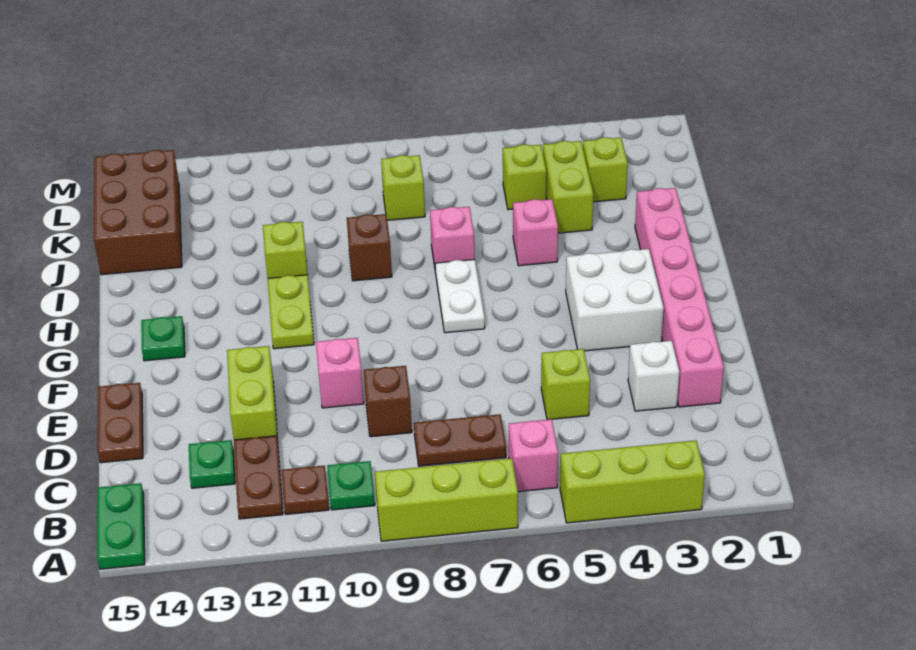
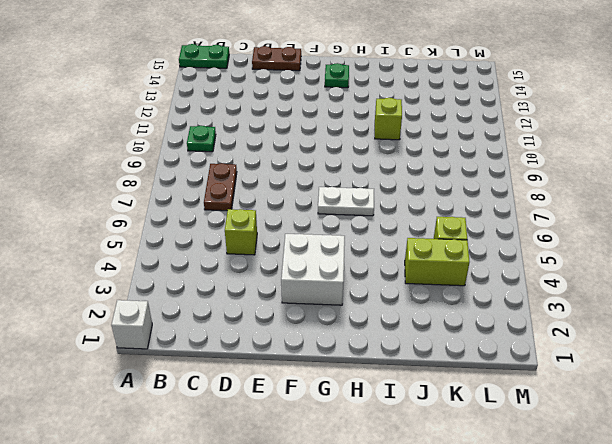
white 1x1 brick [111,300,152,349] -> white 1x1 brick moved to [628,341,679,411]
none -> lime 1x3 brick [560,441,705,523]
none -> lime 1x3 brick [375,458,518,541]
none -> pink 1x1 brick [509,419,558,492]

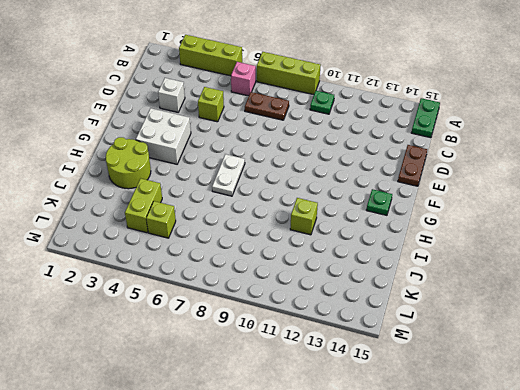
lime 2x2 round brick [106,137,151,189] -> pink 1x6 brick [635,188,724,407]
none -> brown 1x1 plate [282,466,329,514]
none -> brown 1x2 plate [234,436,283,519]
none -> green 1x1 plate [189,440,235,488]

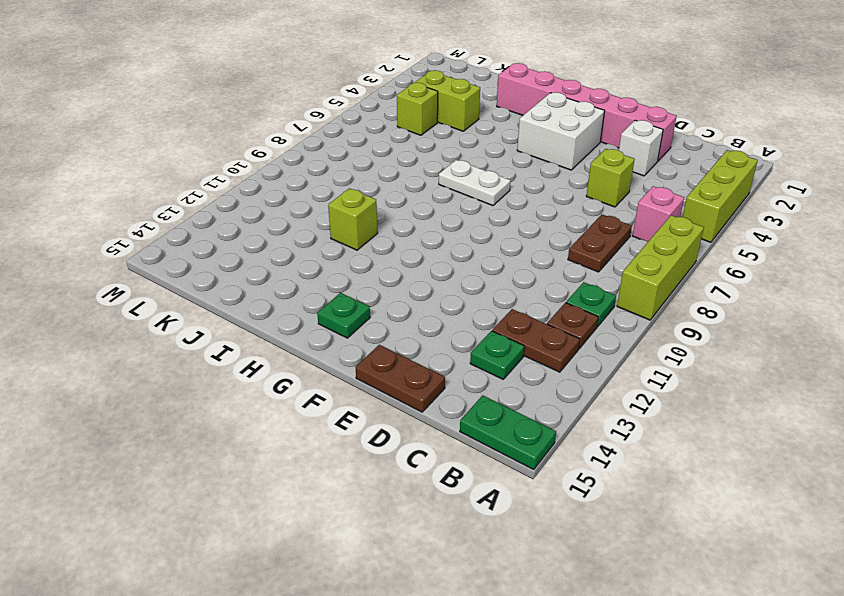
none -> brown 1x1 brick [364,366,412,437]
none -> lime 1x2 brick [227,346,278,440]
none -> pink 1x1 brick [316,338,364,408]

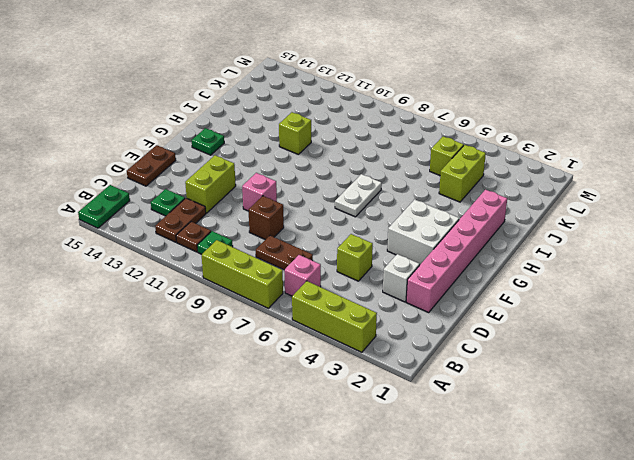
none -> lime 1x2 plate [268,275,314,349]
none -> pink 1x1 brick [513,199,558,266]
none -> pink 1x1 brick [430,207,475,273]

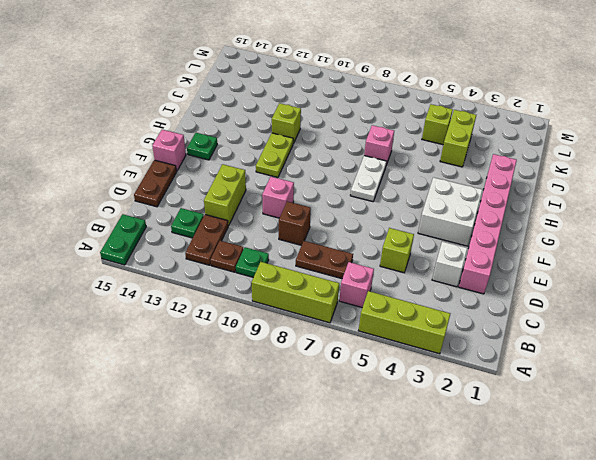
pink 1x1 brick [152,130,186,171] -> pink 1x1 brick moved to [513,199,558,266]
none -> brown 1x1 brick [347,214,392,281]
none -> brown 2x3 brick [94,150,182,275]
none -> lime 1x1 brick [583,137,628,202]

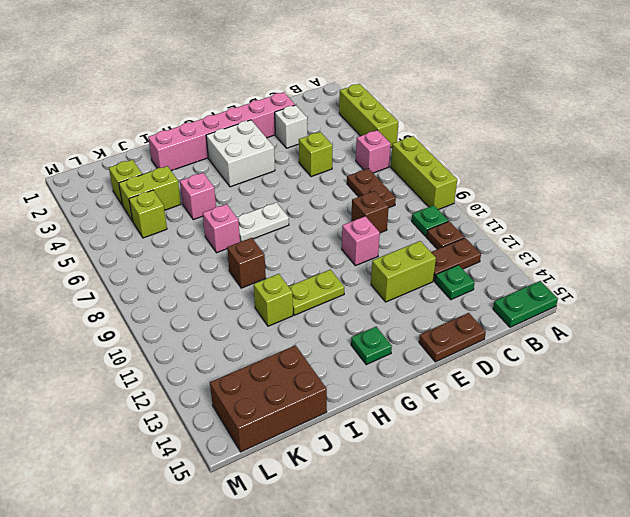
none -> lime 1x1 brick [381,155,425,220]

